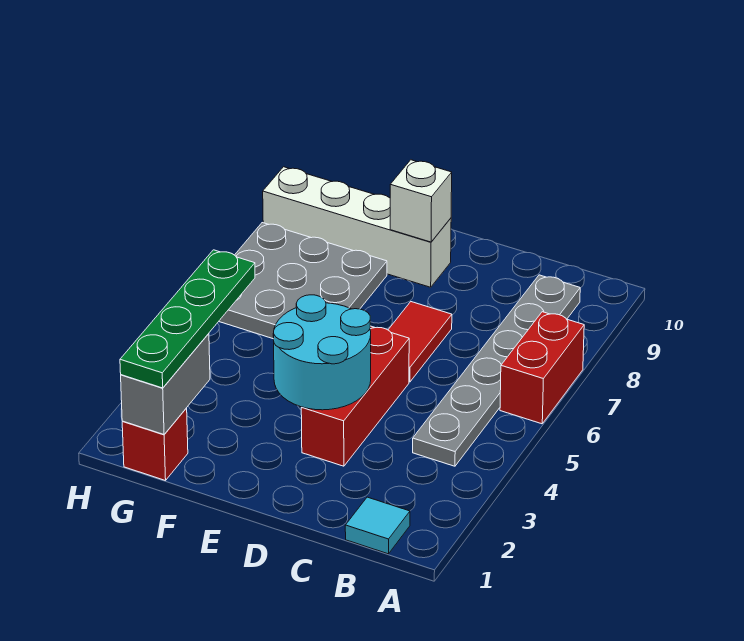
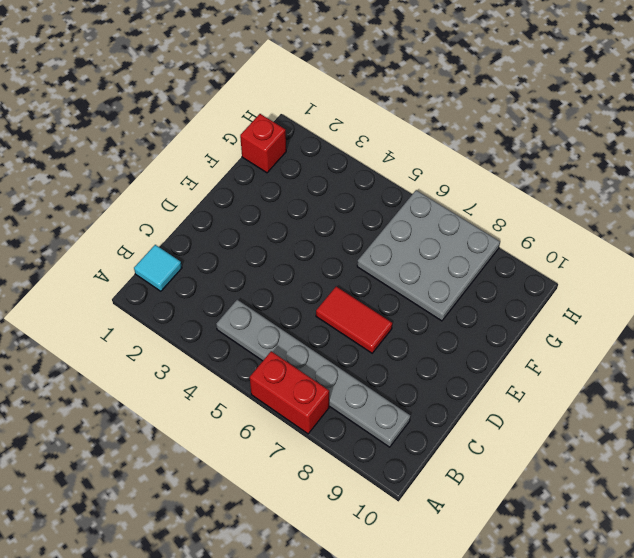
none -> red 1x3 brick [301,326,409,466]
none -> white 1x4 brick [263,167,451,287]
none -> cyan 2x2 round brick [273,295,371,410]

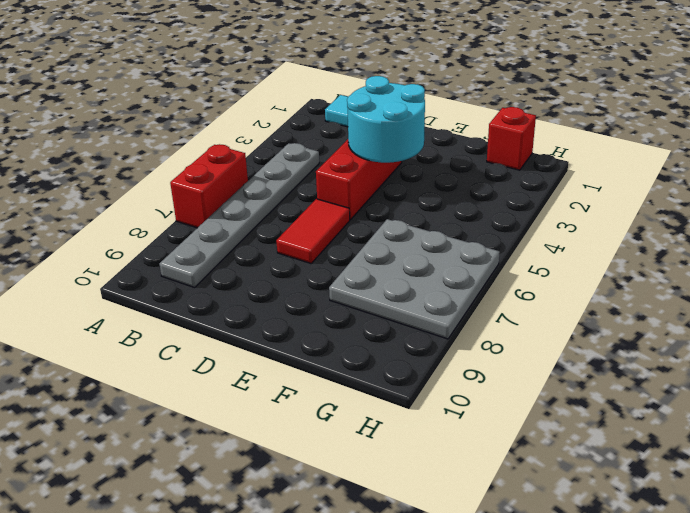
none -> white 1x4 brick [263,167,451,287]
none -> white 1x1 brick [390,160,452,242]
none -> grey 1x2 brick [121,334,210,434]

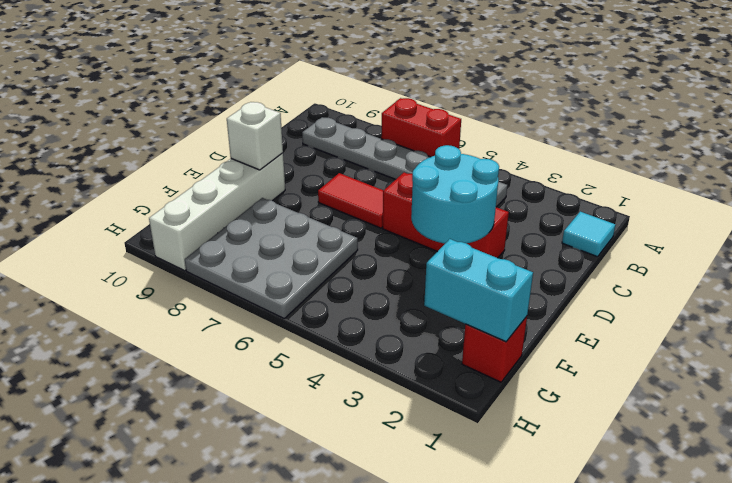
cyan 1x2 brick [424,239,533,342] -> grey 1x2 brick [121,334,210,434]
none -> green 1x4 plate [120,250,255,388]

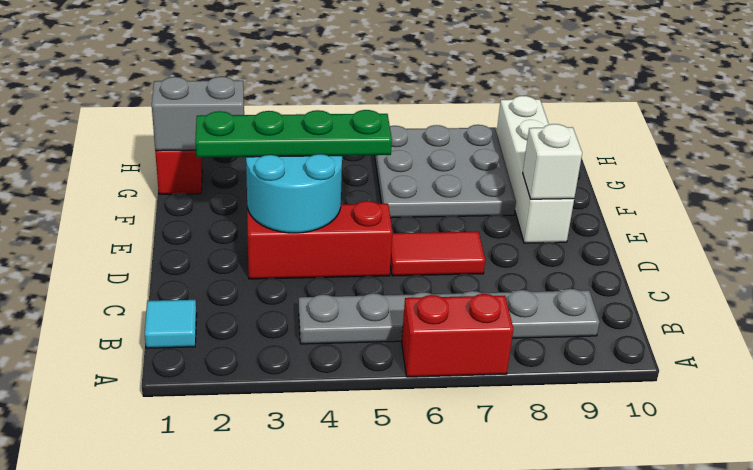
green 1x4 plate [195,110,392,158] -> green 1x4 plate moved to [120,250,255,388]

